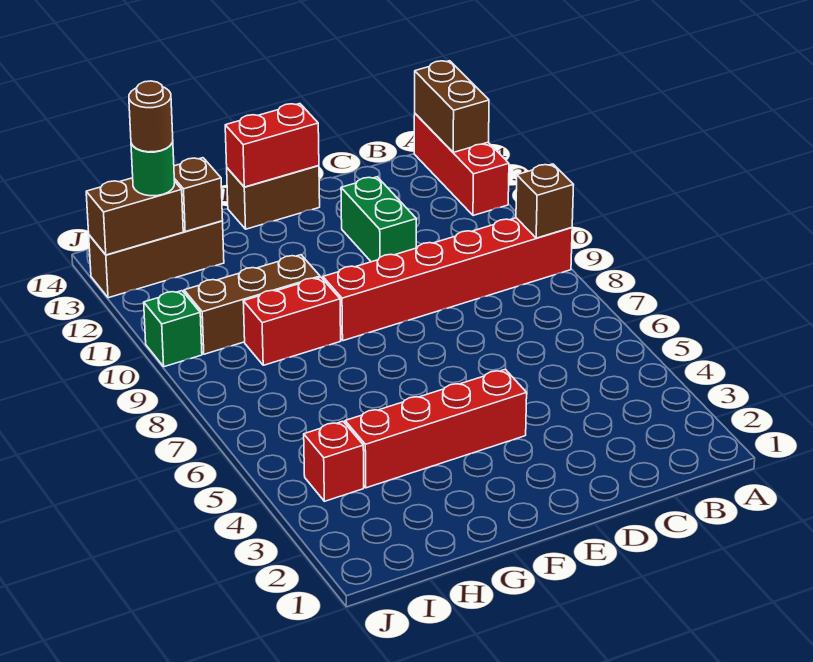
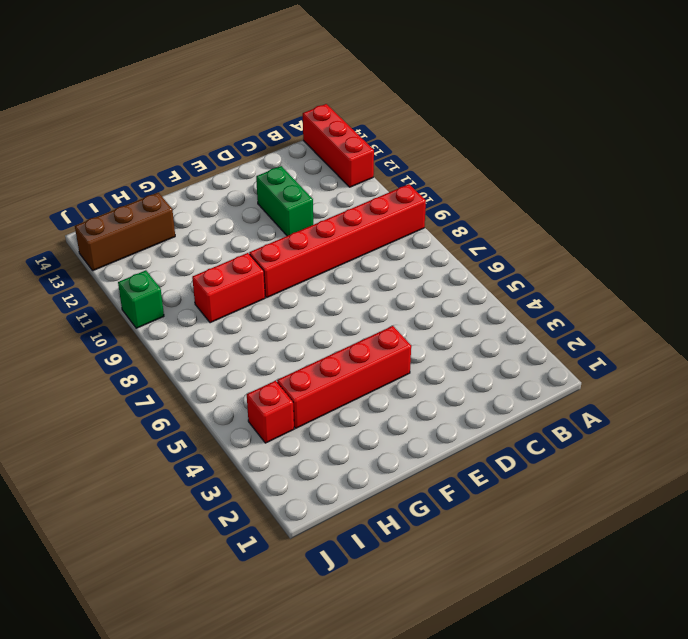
none -> brown 1x2 brick [227,166,320,229]
none -> brown 1x3 brick [184,255,320,354]
none -> brown 1x1 brick [516,164,573,238]

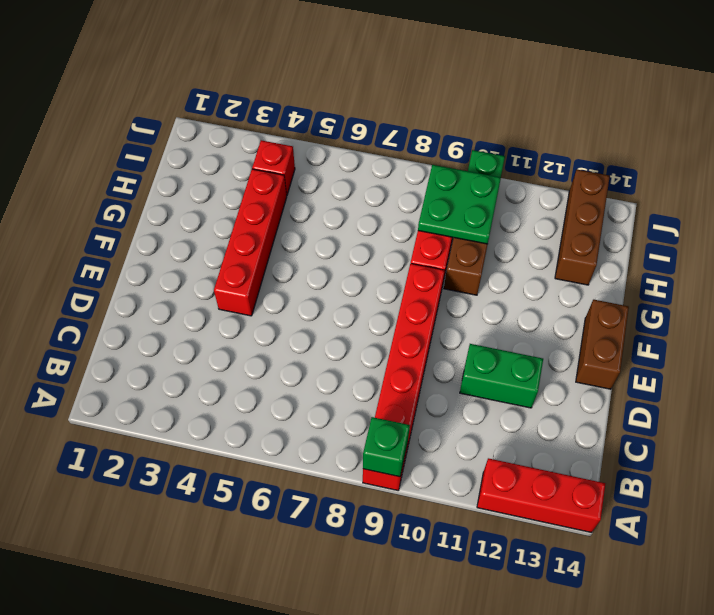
green 1x1 brick [363,417,410,477] -> brown 1x1 brick [516,164,573,238]
green 2x2 plate [418,165,501,244] -> none
none -> brown 1x2 brick [415,61,489,152]
none -> red 1x2 brick [225,104,319,187]
none -> brown 1x1 brick [174,158,223,232]

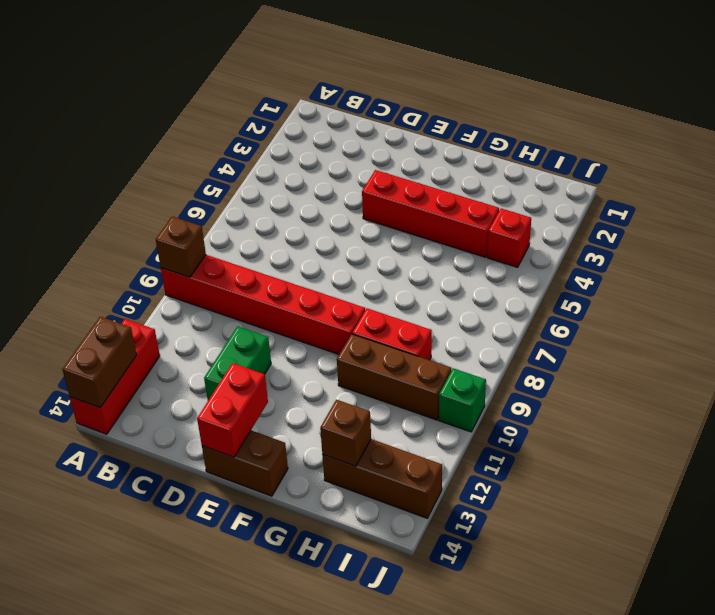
red 1x2 brick [197,363,268,457] -> red 1x2 brick turned to [225,104,319,187]
none -> brown 1x2 brick [86,178,183,255]
none -> green 1x1 round brick [131,142,175,196]
none -> brown 1x1 round brick [129,81,173,152]

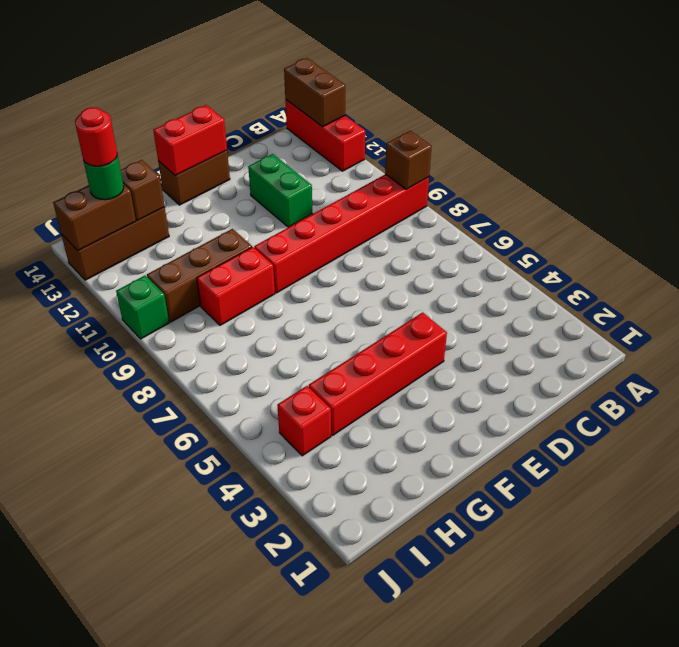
red 1x1 round brick [75,107,117,166] -> brown 1x1 round brick [129,81,173,152]

